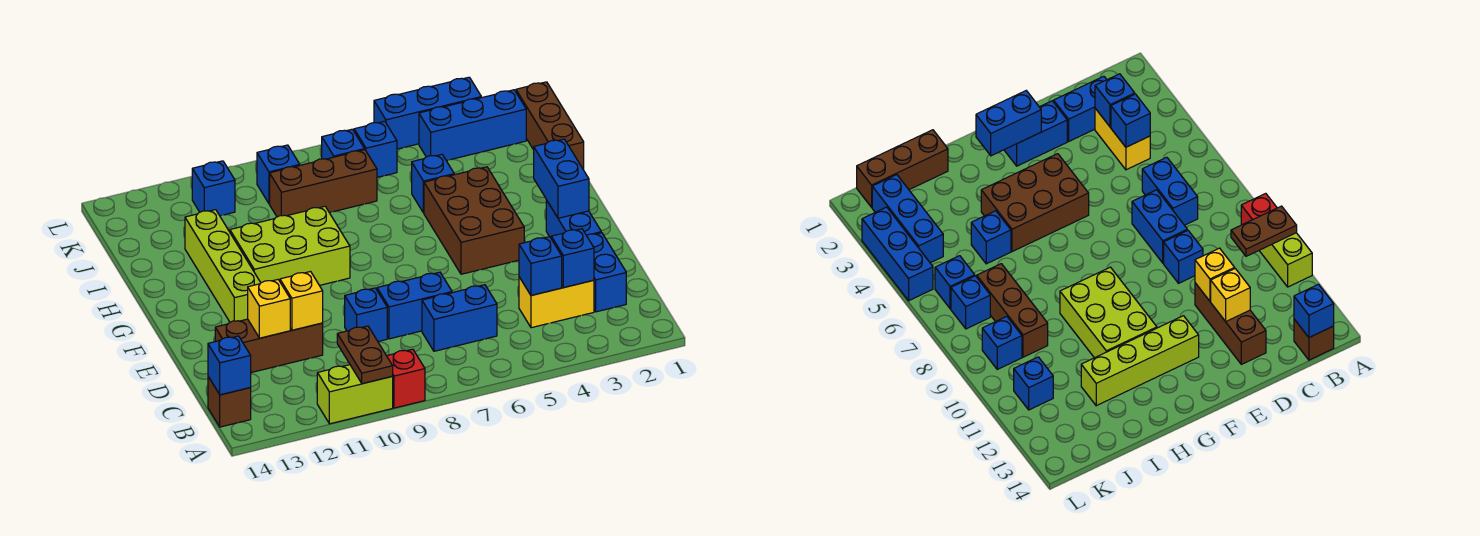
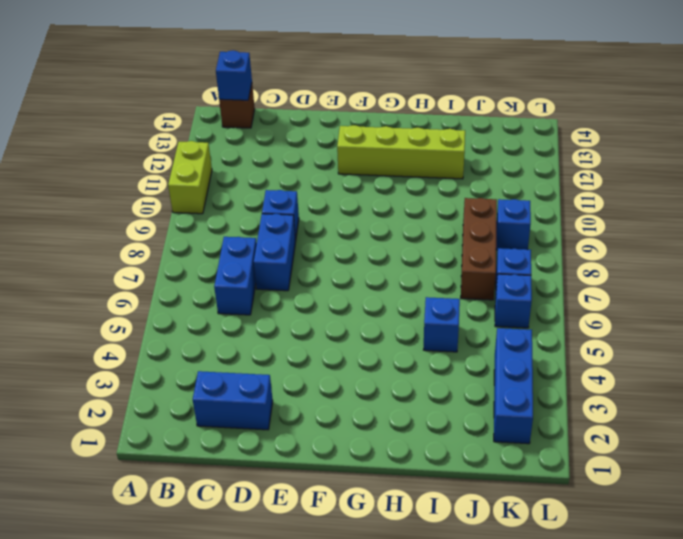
none -> red 1x1 brick [387,349,425,408]
none -> yellow 1x2 brick [519,277,594,328]
none -> brown 1x3 brick [215,319,323,373]

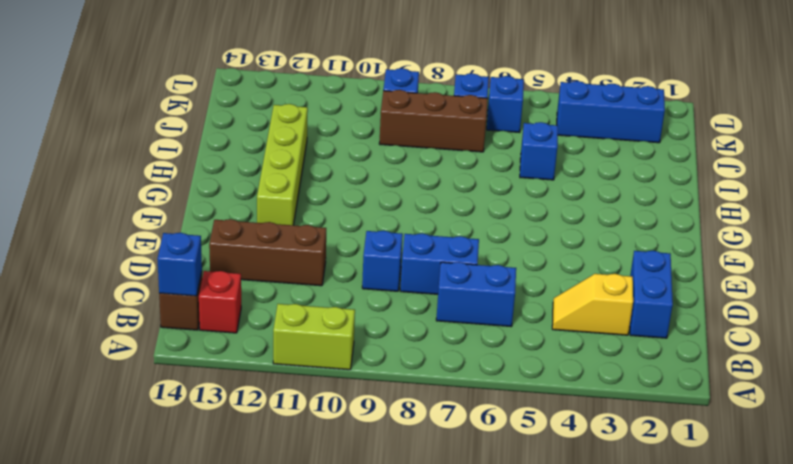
red 1x1 brick [199,271,241,333] -> red 1x1 brick moved to [387,349,425,408]
yellow 1x2 slope [552,274,633,335] -> yellow 1x2 brick [519,277,594,328]
none -> blue 1x2 brick [546,200,601,238]
none -> brown 2x3 brick [424,167,524,274]
none -> lime 2x3 brick [230,206,350,285]

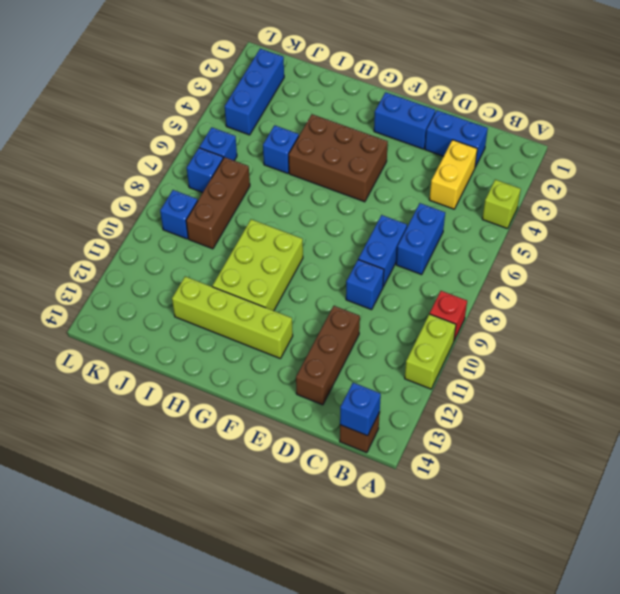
lime 1x1 brick [482,180,521,229] -> none
none -> brown 1x3 brick [516,82,584,170]
none -> blue 1x1 brick [192,161,235,216]
none -> blue 1x3 brick [374,77,481,149]

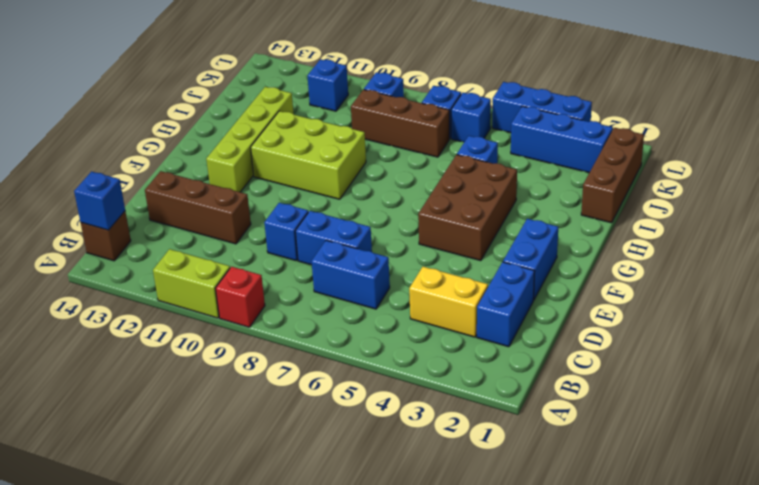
none -> brown 1x2 plate [337,326,393,384]
none -> blue 1x1 brick [551,229,594,287]
none -> blue 1x1 brick [519,237,562,295]

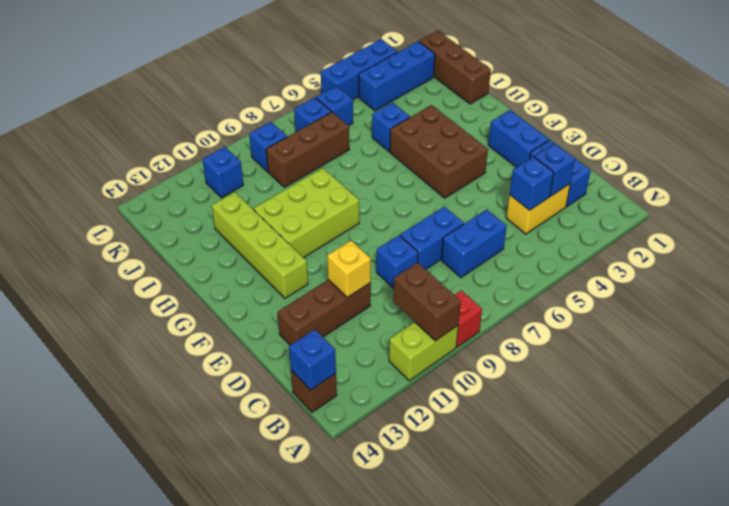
brown 1x2 brick [393,263,461,341] -> brown 1x2 plate [337,326,393,384]
none -> yellow 1x1 brick [248,280,290,338]
none -> blue 1x2 brick [534,139,589,218]

